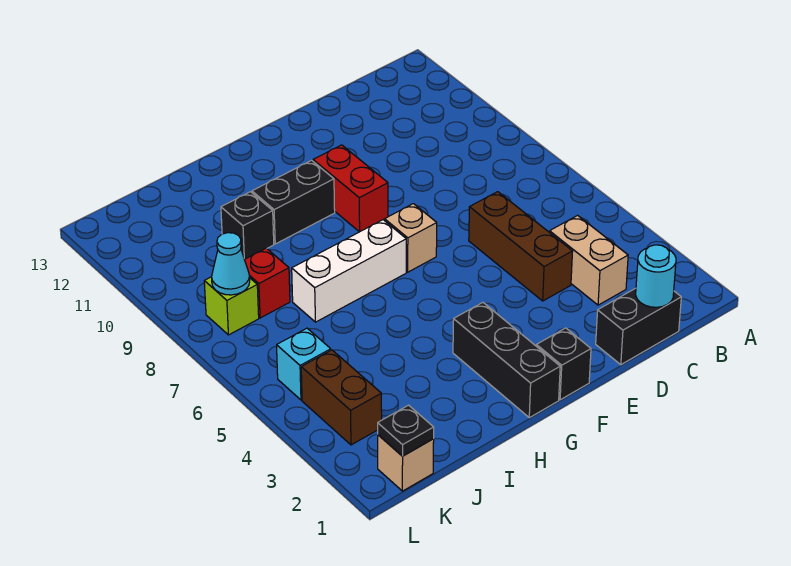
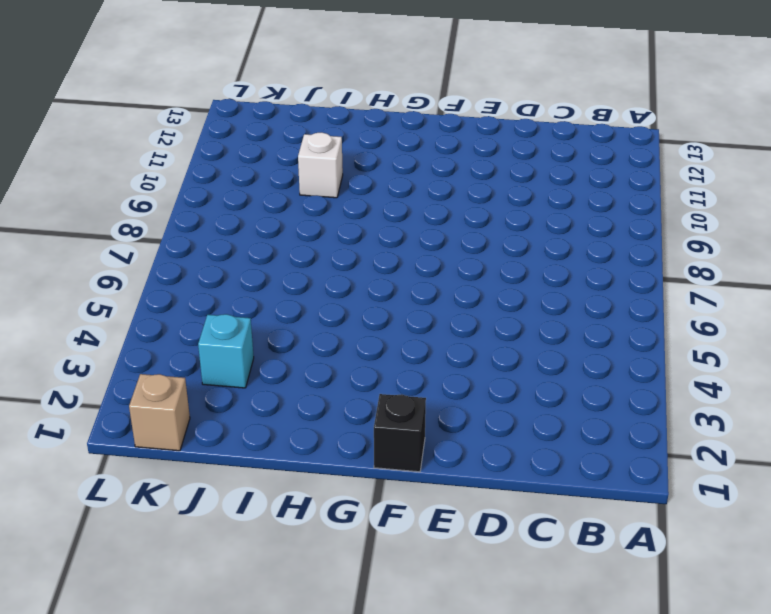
white 1x1 brick [298,132,343,198] -> black 1x1 brick [221,192,274,259]
cyan 1x1 brick [198,314,254,388] -> cyan 1x1 brick moved to [277,328,331,400]
none -> black 1x2 brick [596,288,681,365]
none -> tan 1x2 brick [549,215,628,305]
none -> brown 1x3 brick [469,192,573,301]

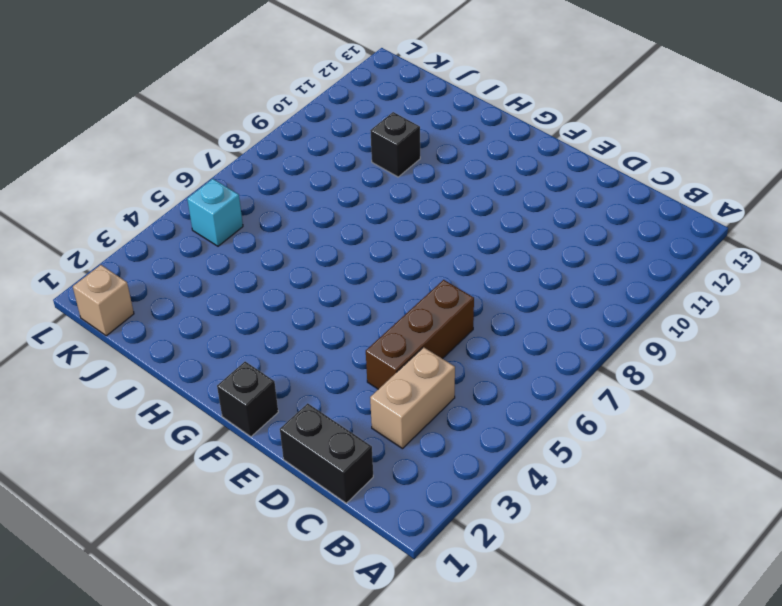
none -> tan 1x1 brick [385,204,437,272]
none -> red 1x2 brick [313,145,388,232]
none -> black 1x3 brick [453,302,560,418]

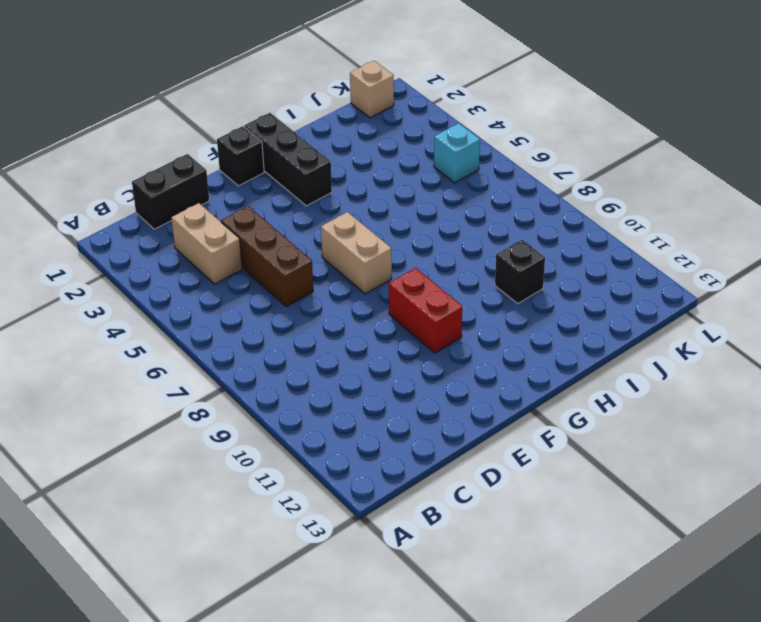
tan 1x2 brick [321,212,392,294] -> tan 1x1 brick [385,204,437,272]
none -> white 1x3 brick [292,220,406,322]
none -> black 1x2 brick [252,160,335,244]
none -> red 1x1 brick [245,248,290,318]

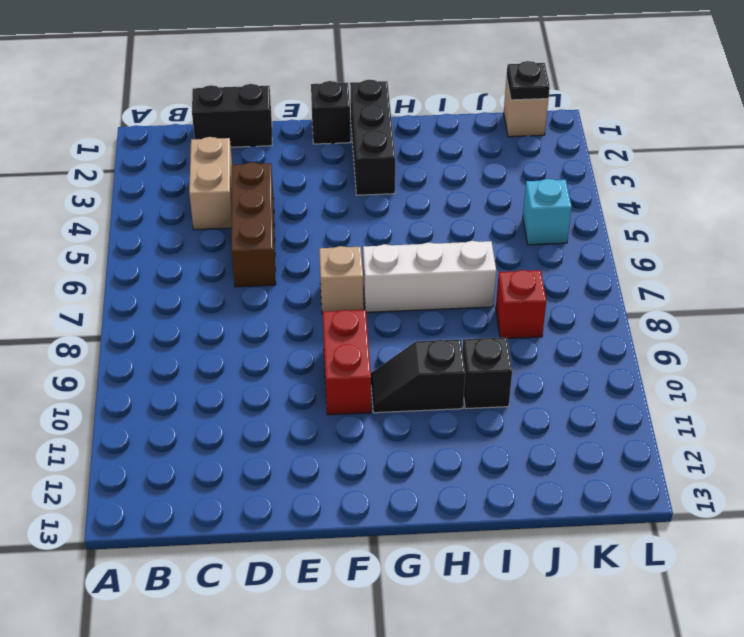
black 1x2 slope [371,339,465,413] -> black 1x2 brick [252,160,335,244]
none -> brown 1x2 brick [301,350,382,445]
none -> lime 1x1 brick [204,277,259,335]
none -> cyan 1x1 round brick [636,245,676,307]

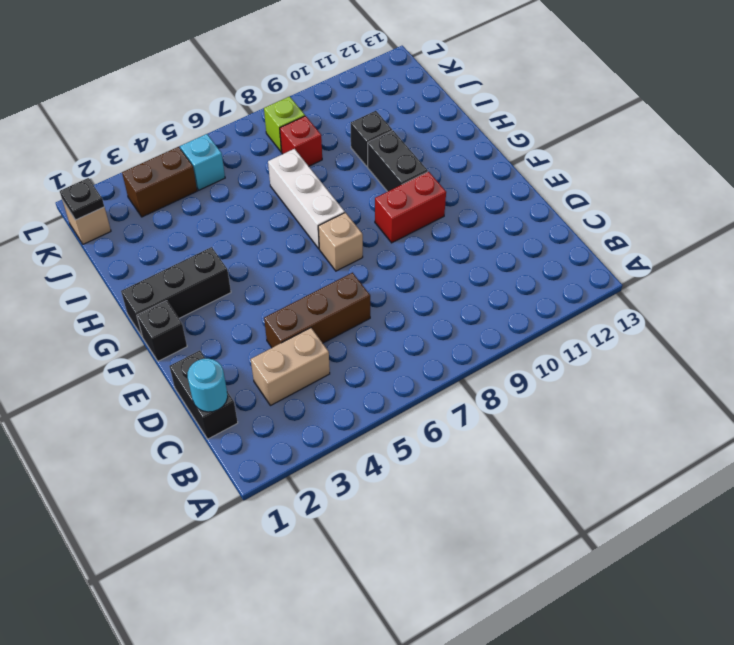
none -> cyan 1x1 cone [212,233,250,295]

